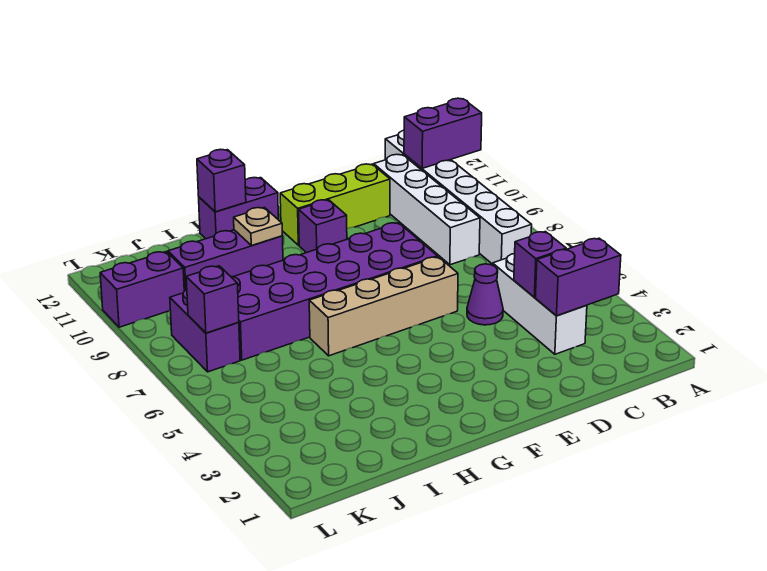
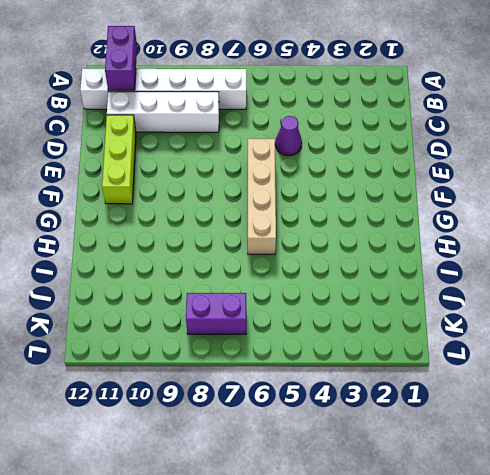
none -> white 1x3 brick [493,254,587,354]
none -> purple 2x6 brick [232,223,438,360]
none -> purple 1x1 brick [299,200,347,253]

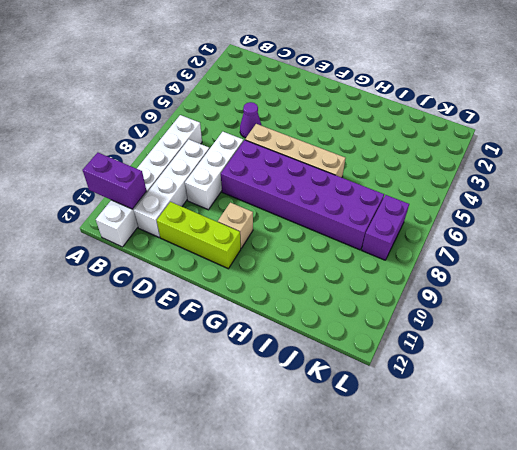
white 1x3 brick [185,132,243,210] -> white 1x3 brick moved to [493,254,587,354]
tan 1x1 brick [218,203,253,248] -> purple 1x1 brick [299,200,347,253]
none -> purple 1x2 brick [199,178,279,239]
none -> purple 1x3 brick [168,230,283,291]
none -> purple 1x2 brick [100,252,184,327]

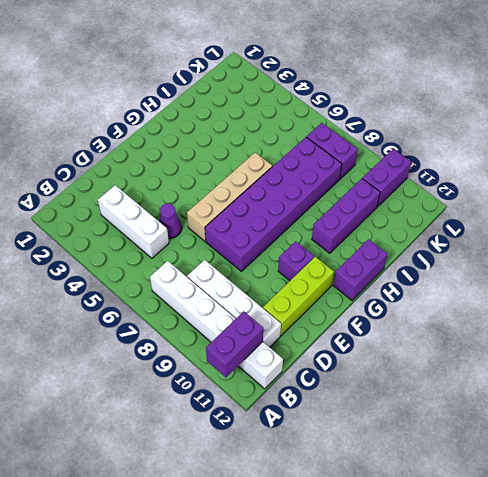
none -> purple 1x2 brick [535,238,621,316]
none -> purple 1x1 brick [514,232,566,297]
none -> tan 1x1 plate [234,208,282,246]

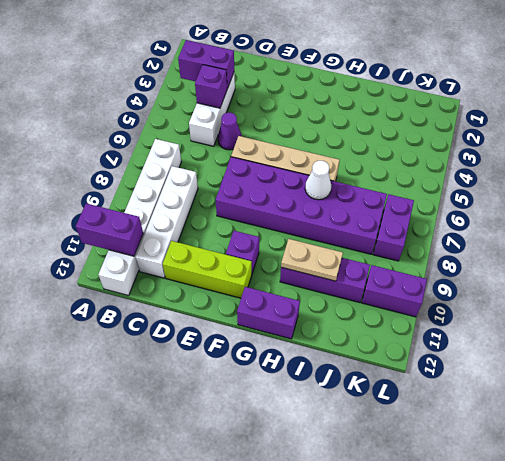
white 1x1 cone [305,161,331,200] -> none
tan 1x2 plate [281,239,343,281] -> tan 1x1 plate [234,208,282,246]
none -> purple 1x1 brick [197,149,246,212]
none -> purple 1x1 brick [186,266,239,333]

